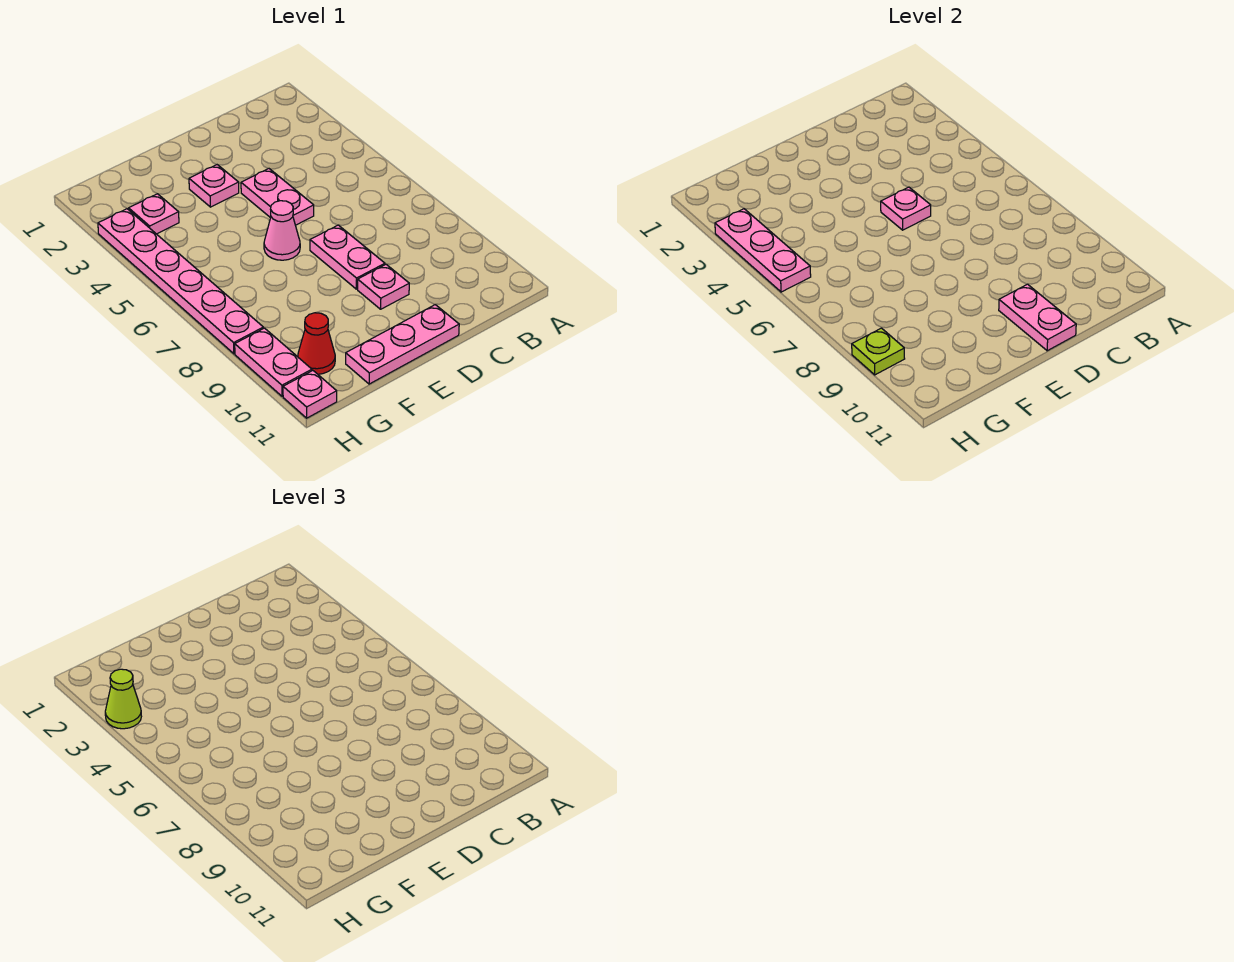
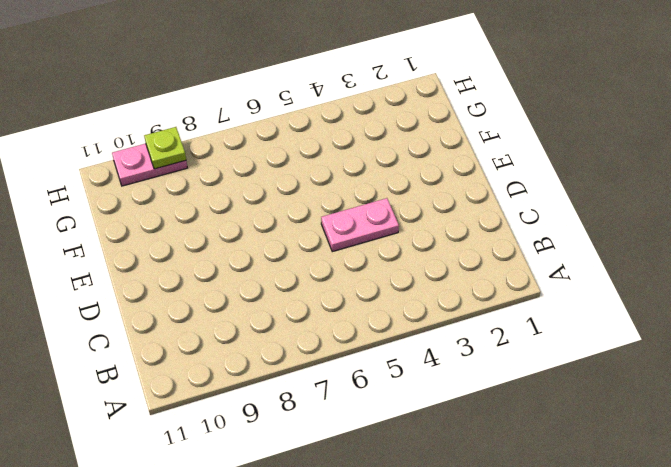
none -> pink 1x2 plate [310,225,385,289]
none -> pink 1x1 plate [358,265,409,309]
none -> pink 1x3 plate [346,305,459,384]

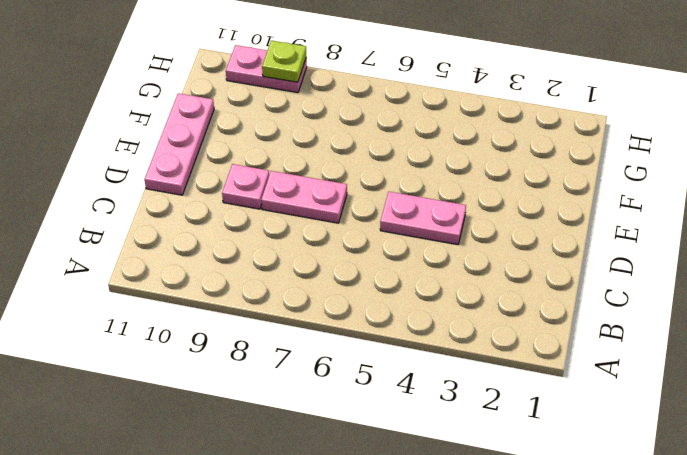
none -> pink 1x1 plate [189,165,239,207]
none -> pink 1x1 cone [264,201,300,260]
none -> pink 1x1 plate [129,194,179,234]

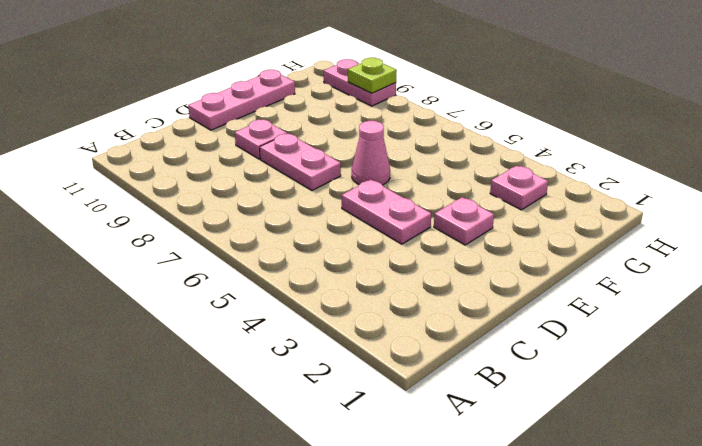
none -> red 1x1 cone [298,313,335,374]
none -> pink 1x6 plate [98,209,263,354]
none -> pink 1x1 plate [283,371,337,418]

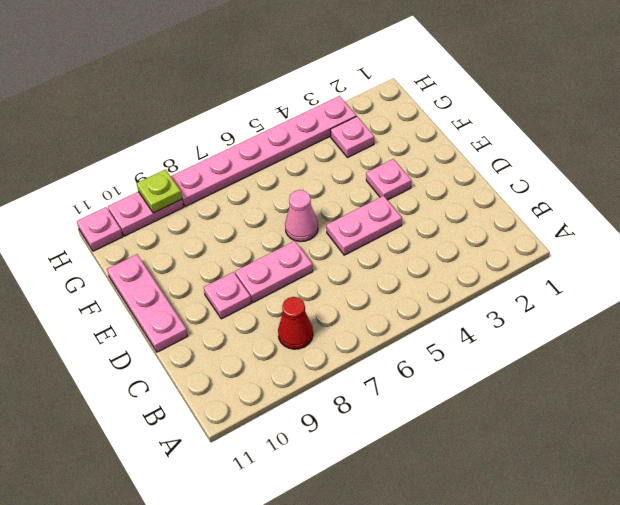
red 1x1 cone [278,297,313,349] -> red 1x1 cone moved to [298,313,335,374]
none -> pink 1x1 plate [881,187,931,230]
none -> pink 1x2 plate [999,284,1076,351]
none -> pink 1x3 plate [715,209,811,292]

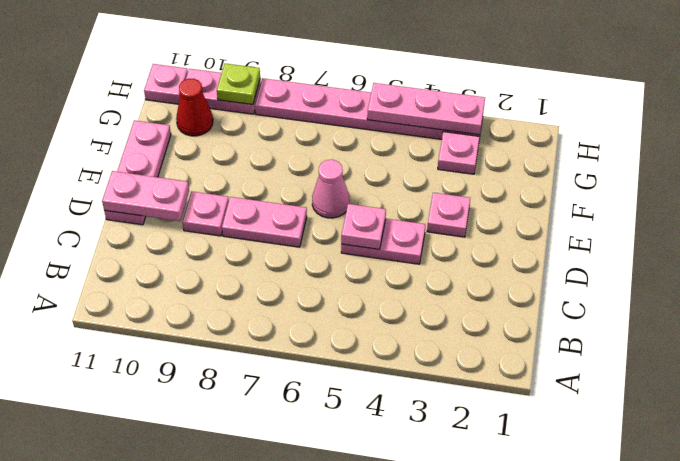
none -> lime 1x1 cone [105,669,141,729]

